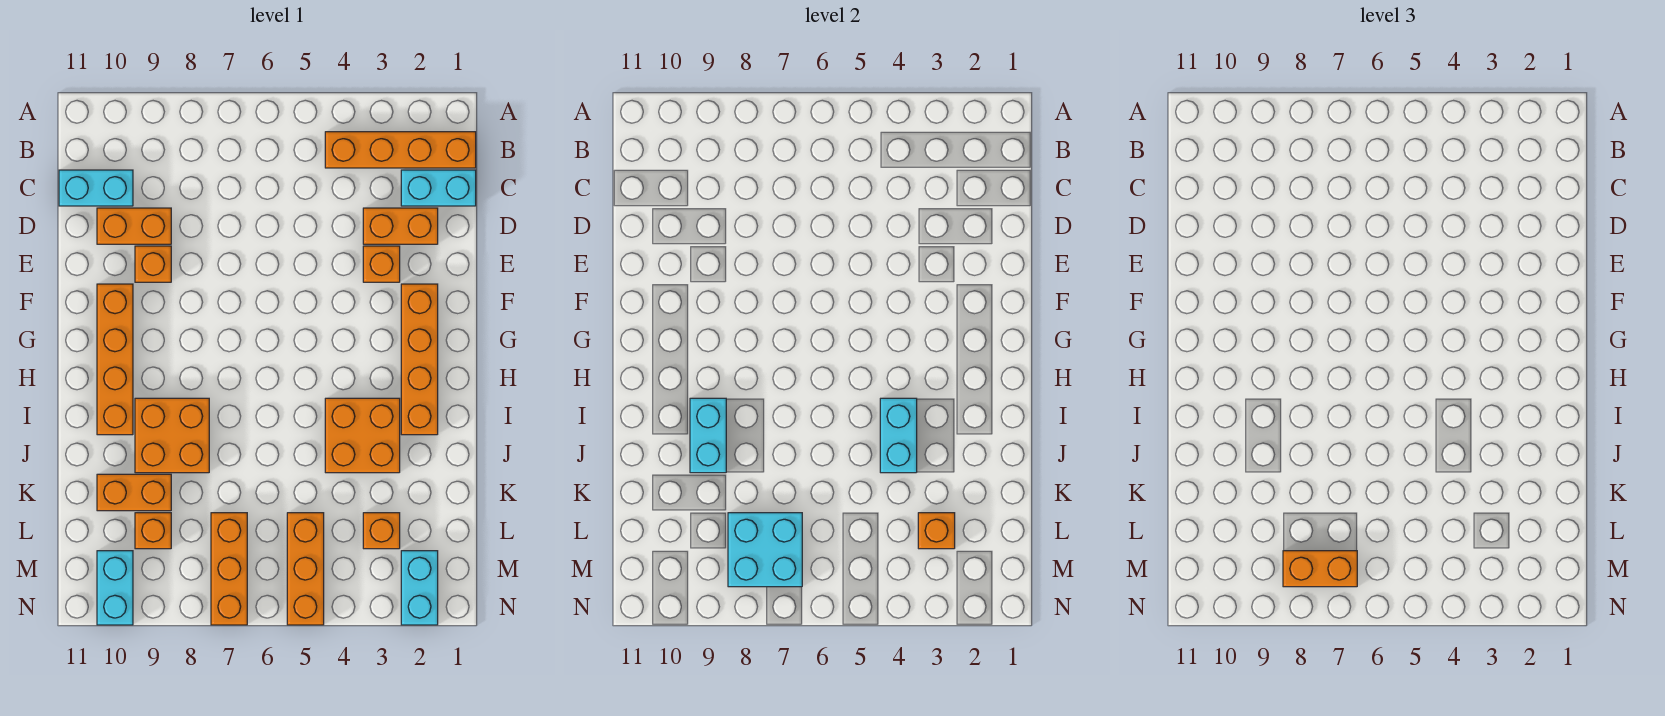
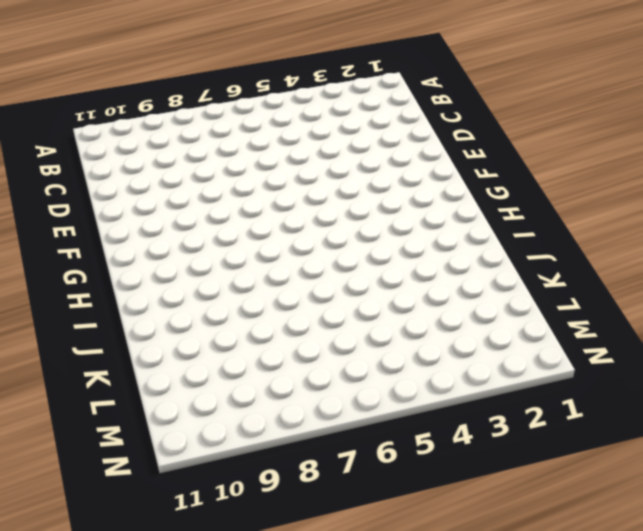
none -> orange 1x4 brick [325,132,476,168]
none -> cyan 1x2 brick [401,170,476,206]
none -> cyan 1x2 brick [59,170,133,206]

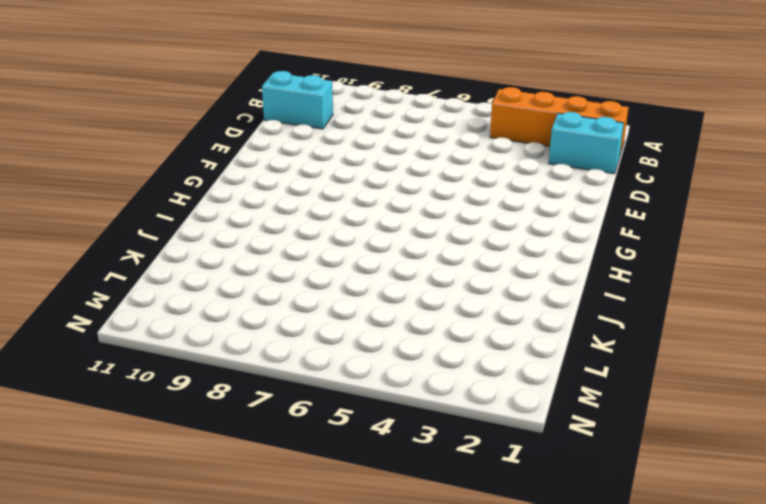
none -> orange 1x2 brick [363,208,438,244]
none -> orange 1x2 brick [97,208,171,244]
none -> orange 1x1 brick [363,246,400,282]

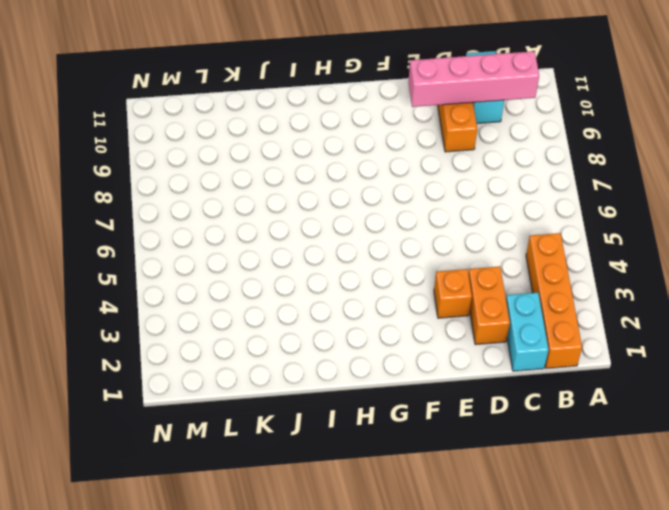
pink 1x4 brick [408,51,539,107] -> none
none -> orange 1x1 brick [135,246,171,282]
none -> orange 1x4 brick [401,284,438,435]
none -> orange 1x4 brick [97,284,133,435]

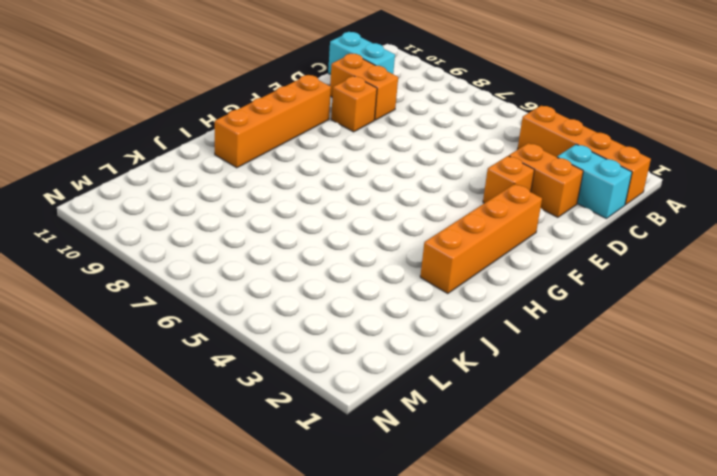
none -> orange 2x2 brick [325,398,400,473]
none -> orange 2x2 brick [135,398,209,473]
none -> orange 1x2 brick [97,474,171,511]

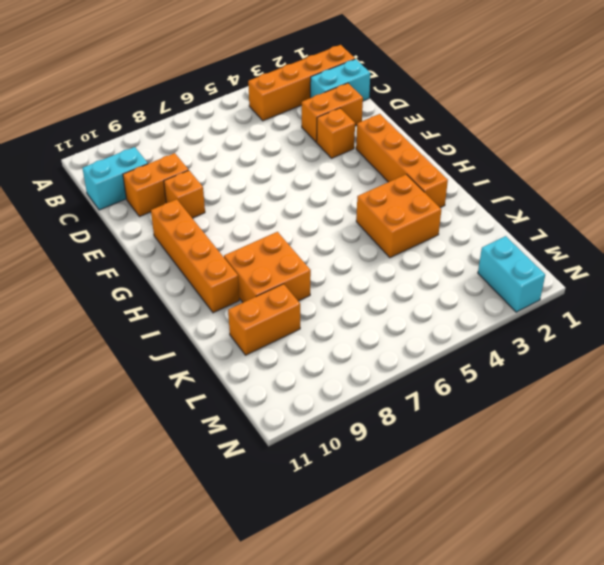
none -> orange 1x1 brick [363,513,400,549]
none -> orange 1x3 brick [287,513,324,625]
none -> orange 1x3 brick [211,513,247,625]

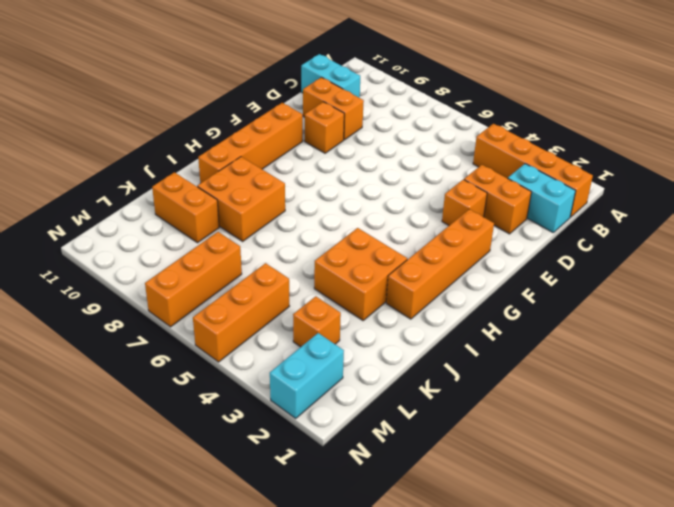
none -> orange 1x1 brick [135,513,171,549]
none -> cyan 1x2 brick [97,551,133,625]
none -> cyan 1x2 brick [880,398,917,473]

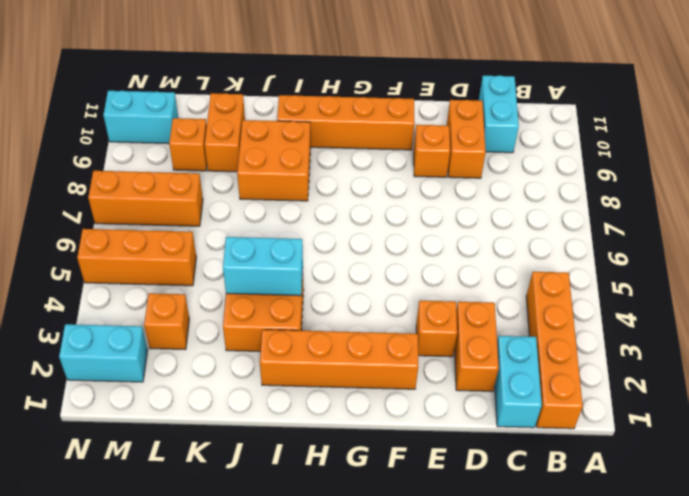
none -> cyan 1x2 brick [690,398,726,473]
none -> orange 1x1 brick [918,513,955,549]
none -> cyan 2x2 brick [728,513,802,587]

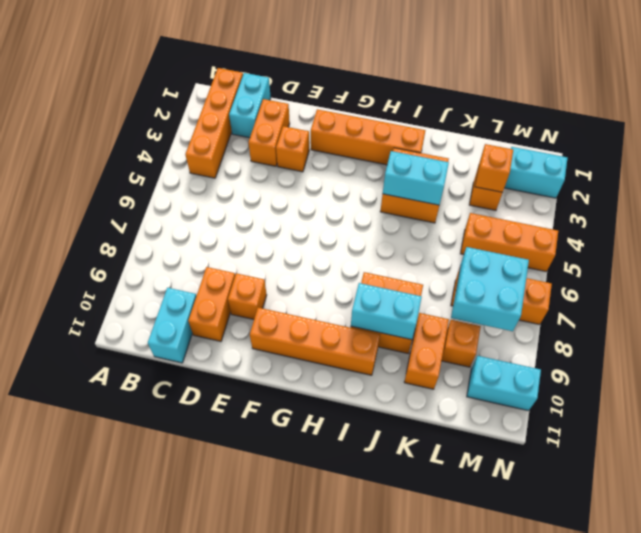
none -> orange 1x2 brick [1283,551,1357,587]

